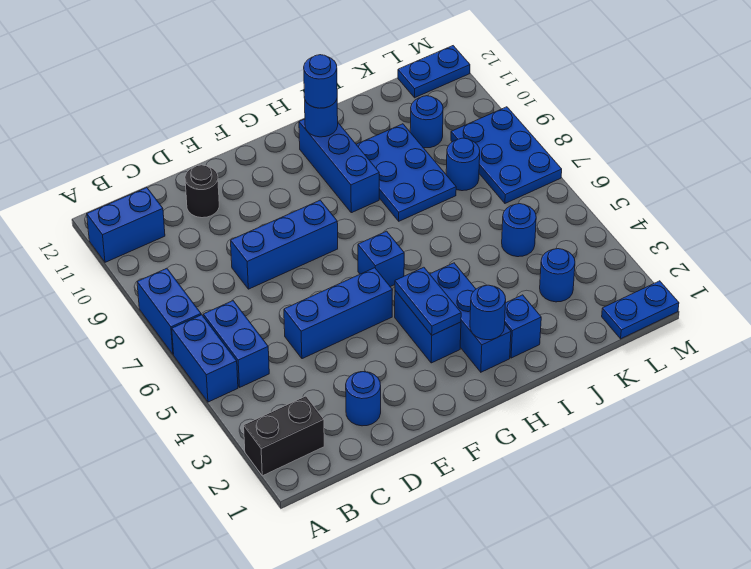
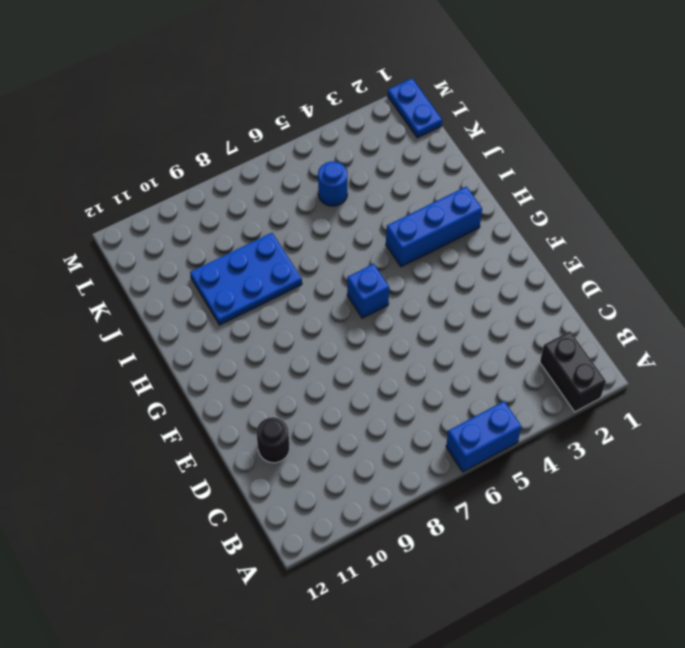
none -> blue 1x2 brick [137,268,201,354]
none -> blue 1x2 brick [87,188,165,262]
none -> blue 1x2 brick [203,301,269,387]

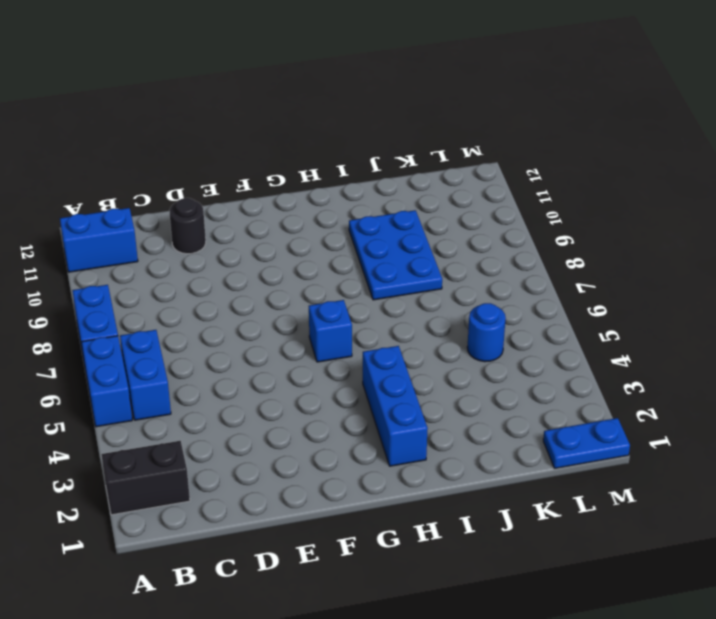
none -> blue 1x1 round brick [346,372,381,426]
none -> blue 1x3 brick [284,268,392,359]
none -> blue 1x3 brick [231,200,338,289]

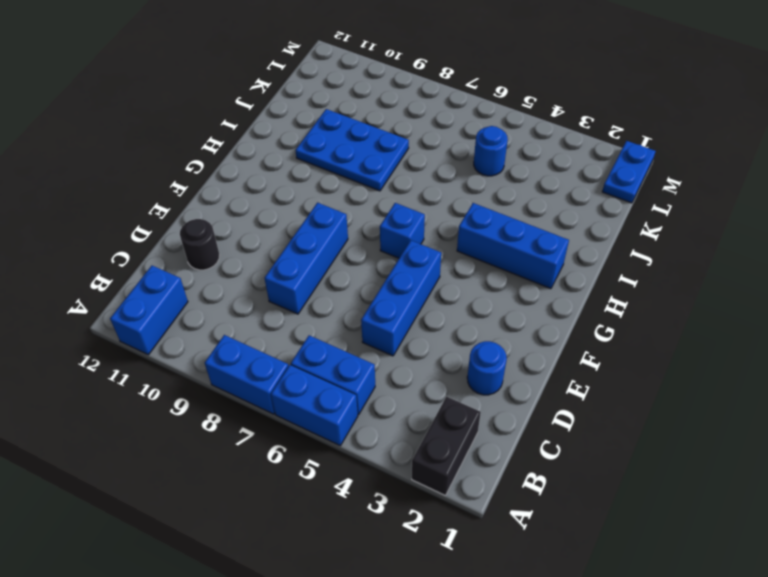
none -> blue 1x2 brick [395,291,461,363]
none -> blue 1x3 brick [299,119,379,213]
none -> blue 1x1 brick [505,295,541,358]

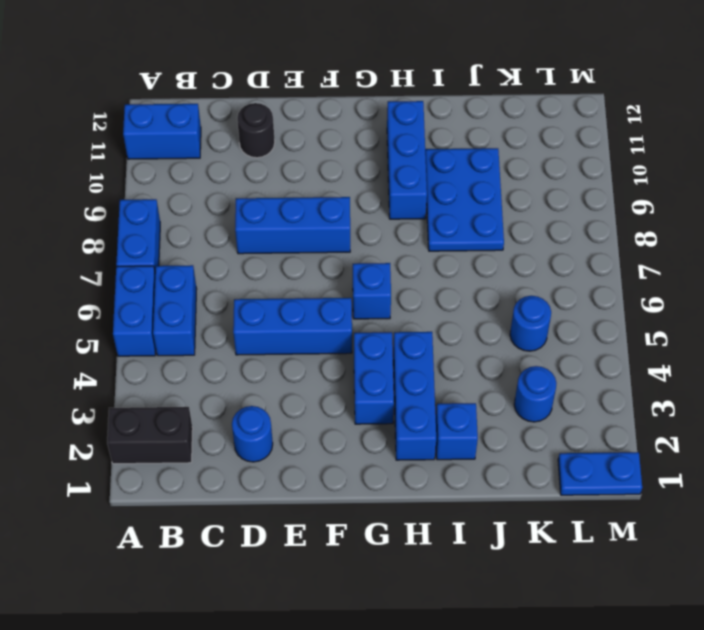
none -> blue 1x1 round brick [446,138,480,191]
none -> blue 1x1 round brick [410,96,443,148]
none -> blue 2x3 plate [451,107,562,203]

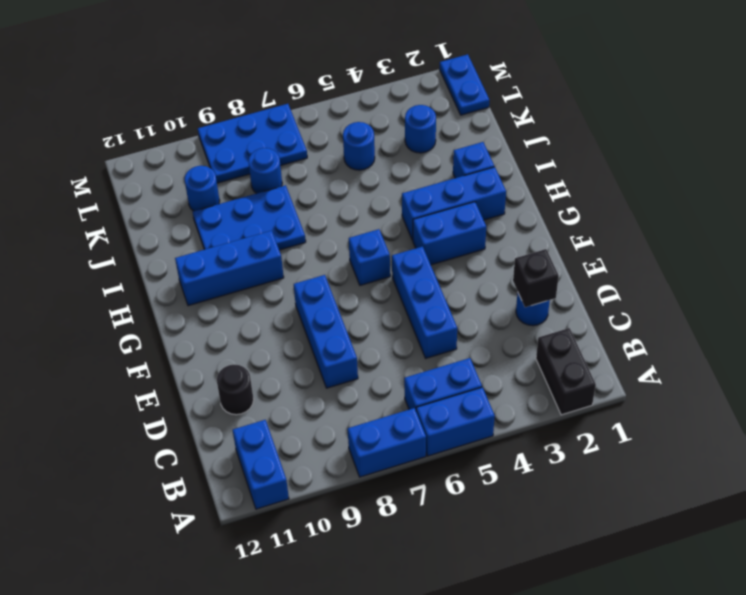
black 1x1 brick [513,249,559,307] -> none
none -> blue 1x2 plate [398,46,470,98]
none -> blue 1x2 plate [395,267,461,335]
none -> blue 1x1 round brick [470,285,506,340]

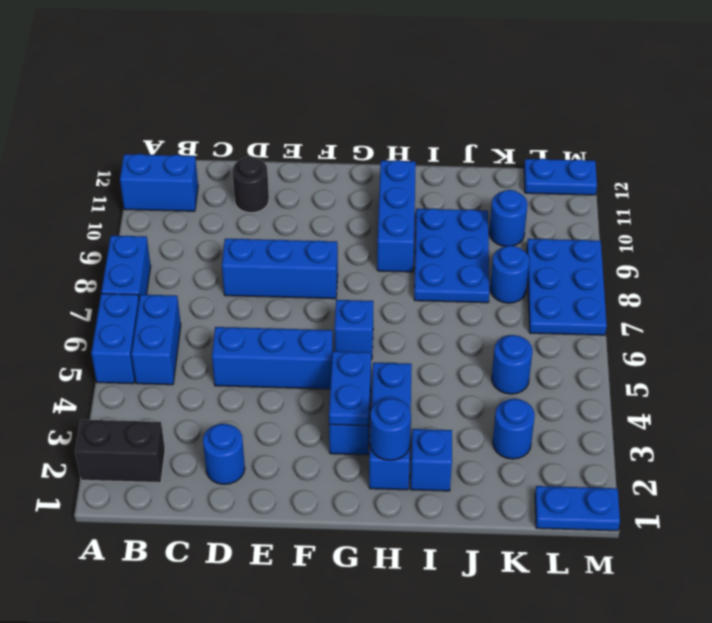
none -> blue 1x1 round brick [304,97,338,137]
none -> blue 1x1 round brick [304,55,337,108]

